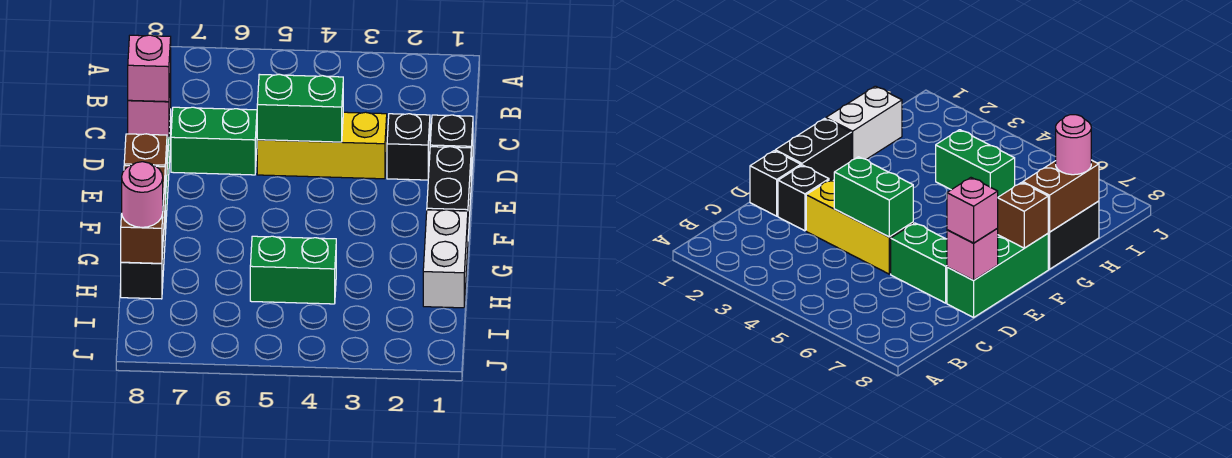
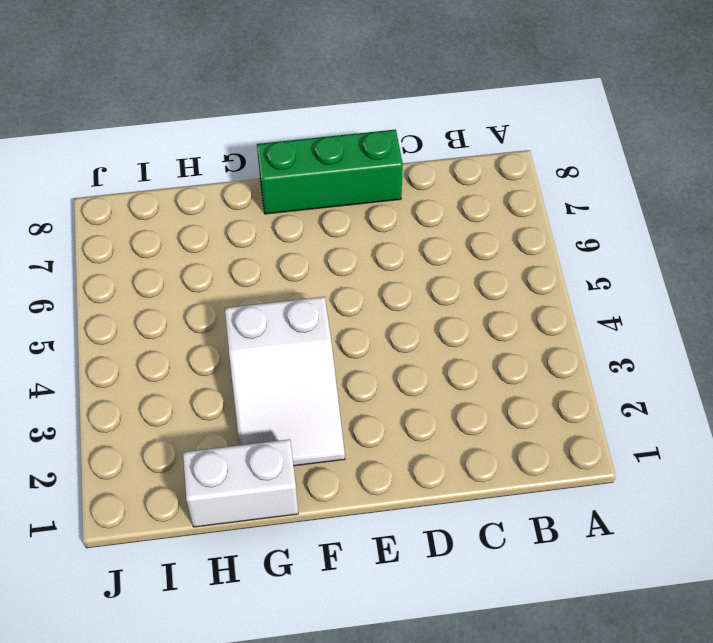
white 2x3 slope [225,297,345,466] -> none
none -> black 1x1 brick [430,115,473,181]
none -> black 1x1 brick [387,114,430,180]
none -> yellow 1x3 brick [257,112,387,179]

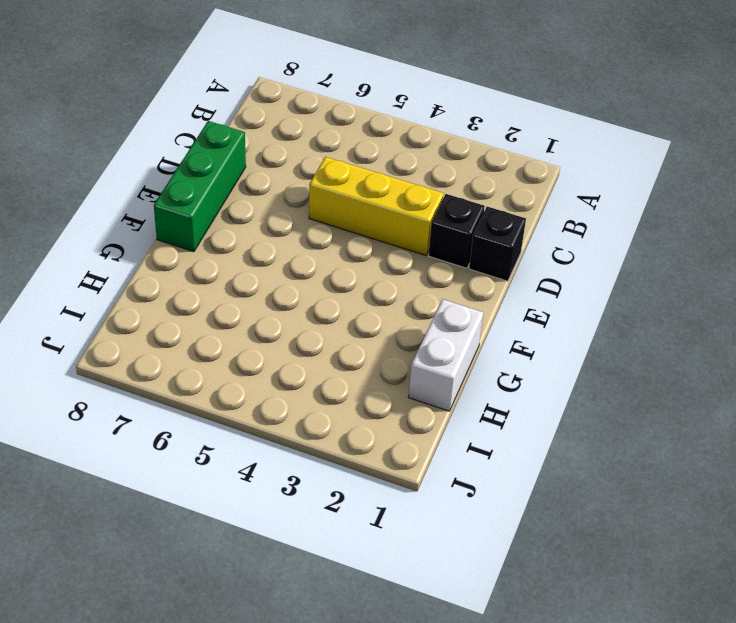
none -> green 1x2 brick [171,107,257,175]
none -> black 1x2 brick [427,147,471,235]
none -> black 1x2 brick [121,217,165,299]

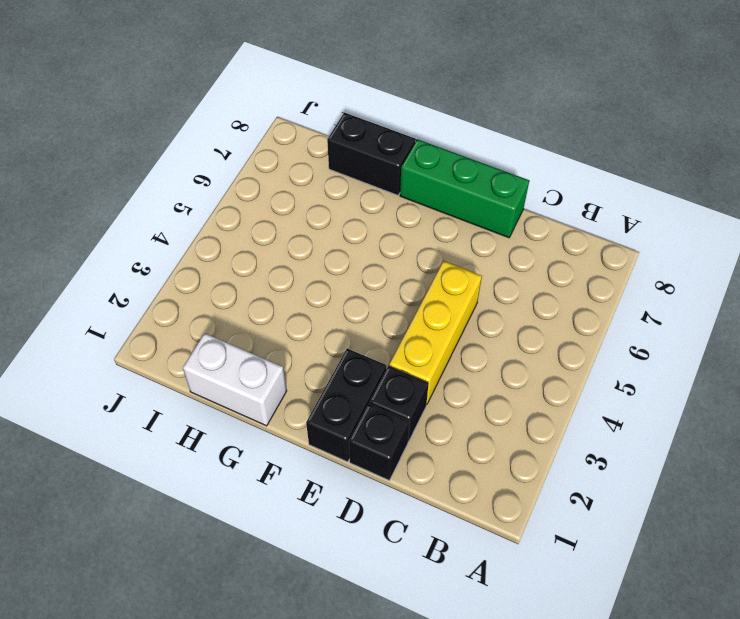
black 1x2 brick [306,349,386,462] -> black 1x2 brick turned to [427,147,471,235]
none -> green 1x2 brick [171,107,257,175]
none -> green 1x2 brick [250,236,336,304]
none -> green 1x2 brick [257,74,343,142]

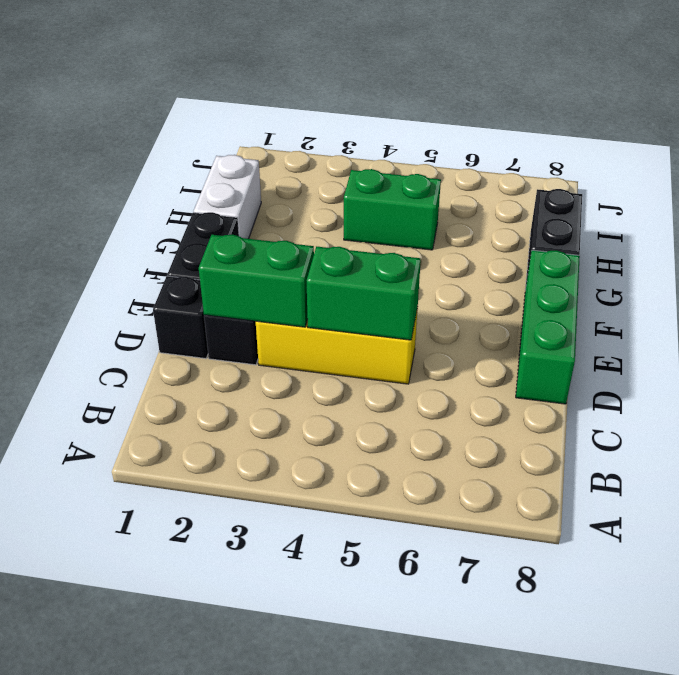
green 1x2 brick [199,235,314,327] -> green 1x2 brick moved to [171,107,257,175]
none -> pink 1x1 brick [128,74,171,137]
none -> brown 1x1 brick [124,134,167,199]
none -> brown 1x2 brick [121,165,165,263]

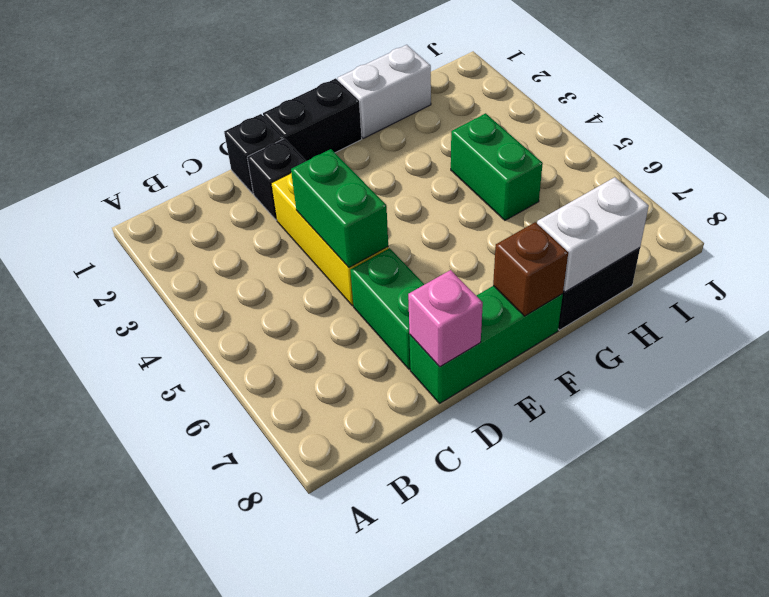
white 1x2 brick [537,177,649,292] -> brown 1x2 brick [121,165,165,263]
none -> pink 1x1 brick [128,35,171,102]
none -> pink 1x1 round brick [122,162,163,227]

